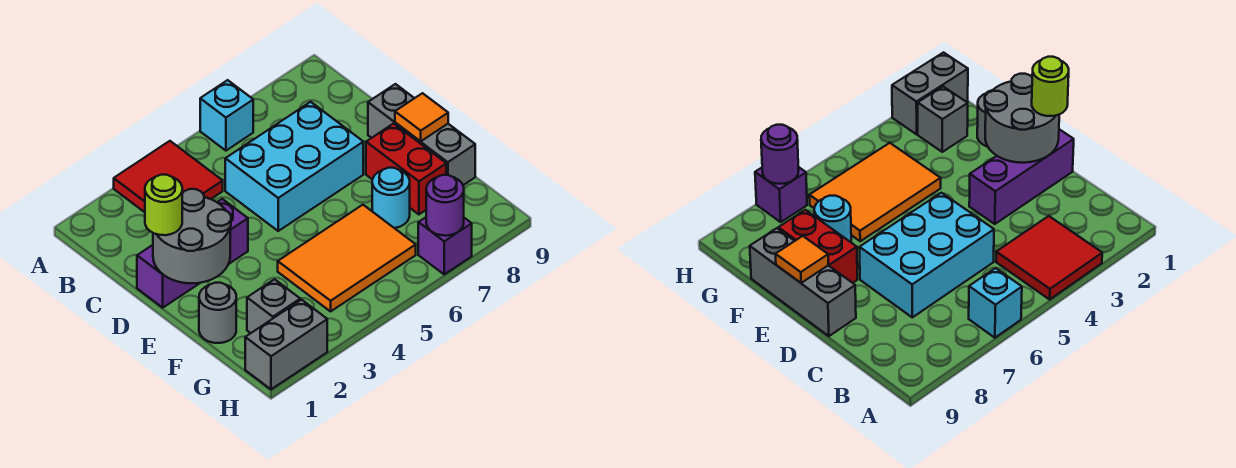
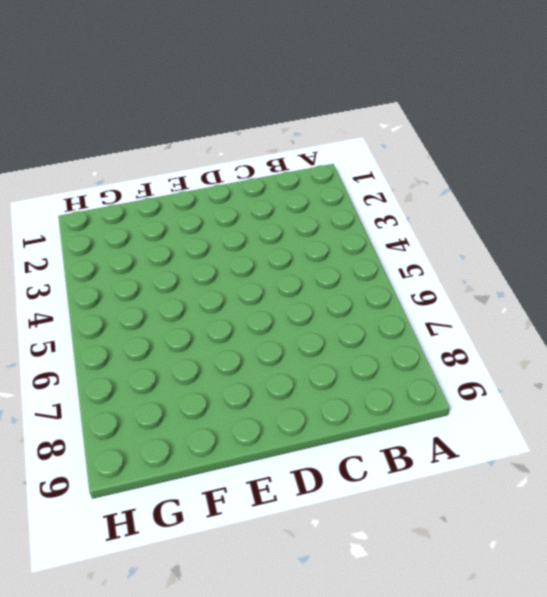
none -> red 2x2 tile [114,141,223,212]
none -> cyan 1x1 brick [200,80,253,151]
none -> cyan 2x3 brick [225,102,363,231]

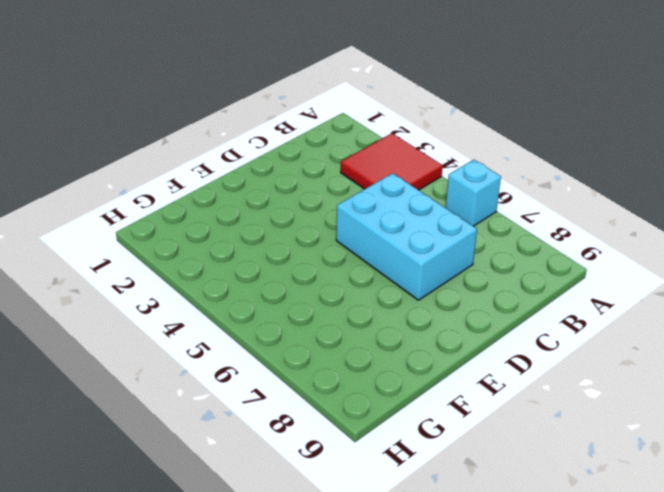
none -> purple 1x3 brick [137,199,248,308]
none -> grey 1x3 brick [368,84,475,185]
none -> red 1x2 brick [366,124,446,214]

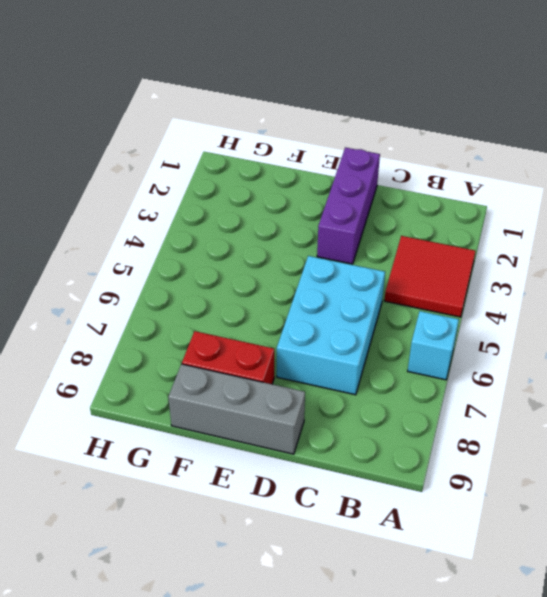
none -> grey 1x1 round brick [199,283,236,343]
none -> orange 2x3 tile [278,205,416,311]
none -> cyan 1x1 round brick [372,168,410,228]

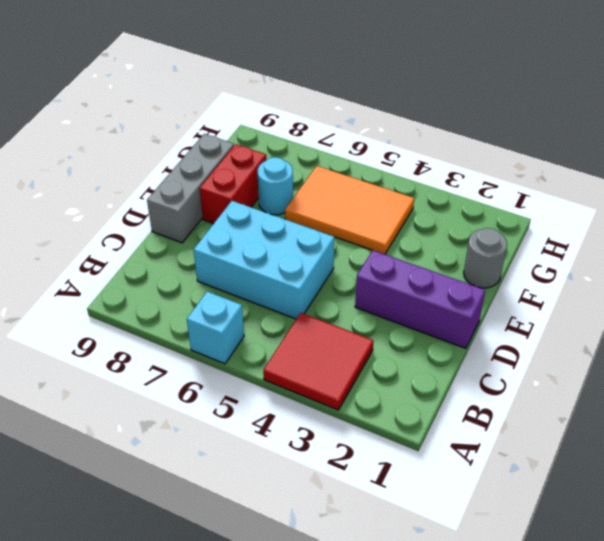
none -> grey 1x1 brick [247,279,300,333]
none -> grey 1x2 brick [245,300,327,389]
none -> purple 1x1 brick [418,217,472,274]

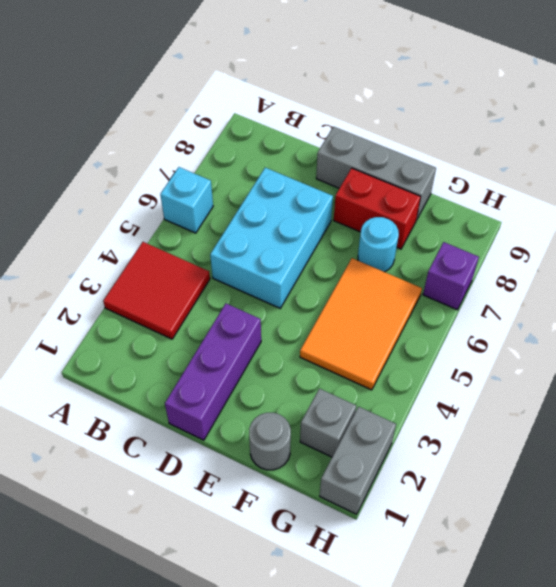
none -> grey 2x2 round brick [153,189,231,283]
none -> orange 1x1 tile [395,93,448,141]
none -> purple 1x1 round brick [426,175,464,236]

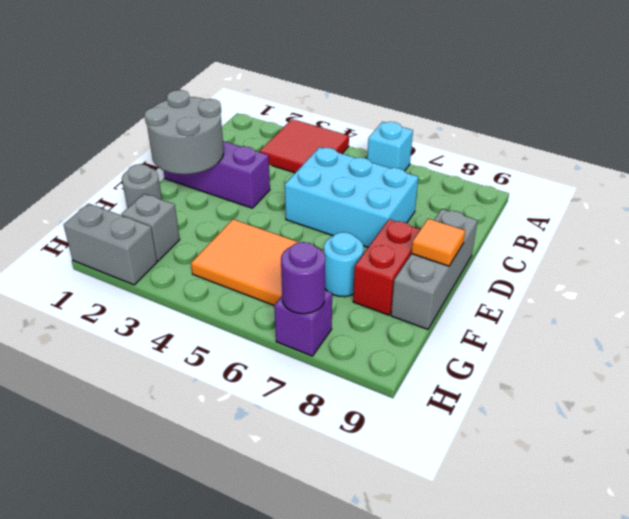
none -> lime 1x1 round brick [145,175,182,235]

